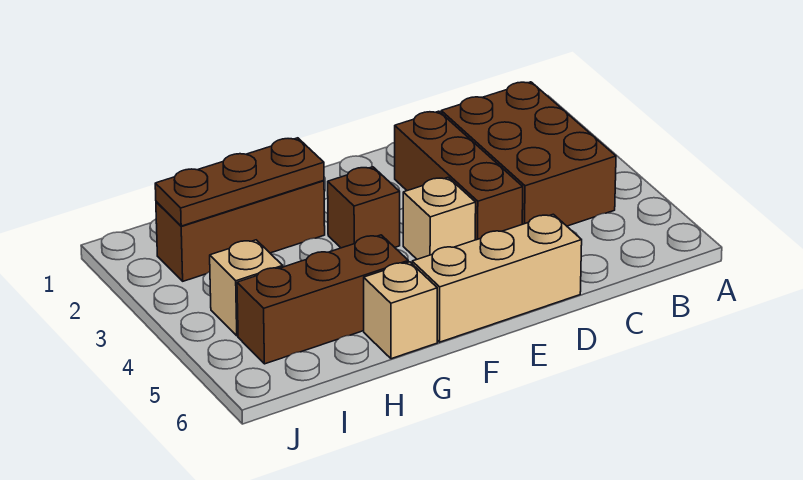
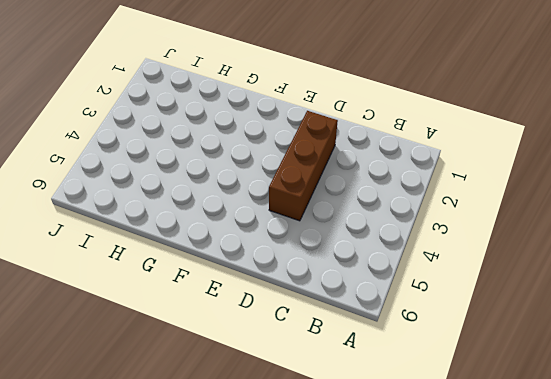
none -> brown 2x3 brick [441,82,616,226]
none -> tan 1x3 brick [412,214,582,342]

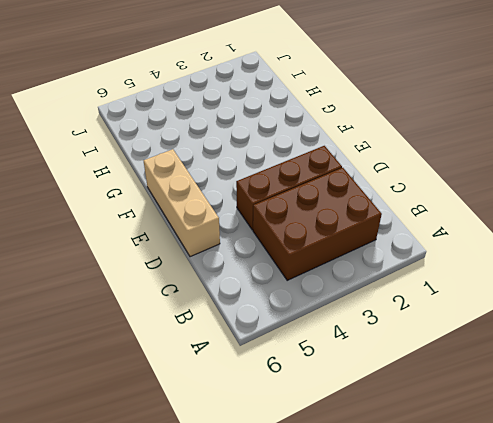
none -> tan 1x1 brick [403,177,476,259]
none -> brown 1x1 brick [328,167,400,248]

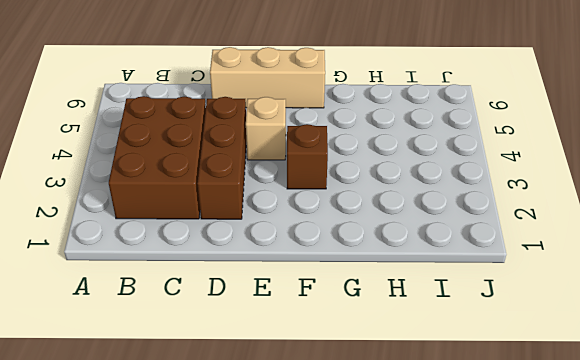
none -> brown 1x3 brick [156,180,325,281]
none -> brown 1x3 brick [237,235,408,364]

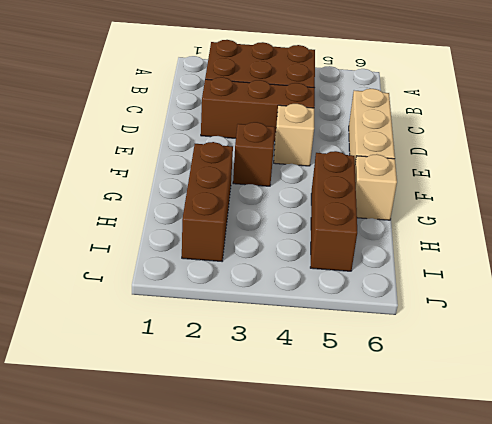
none -> tan 1x1 brick [210,240,283,336]
none -> brown 1x3 plate [155,138,324,226]

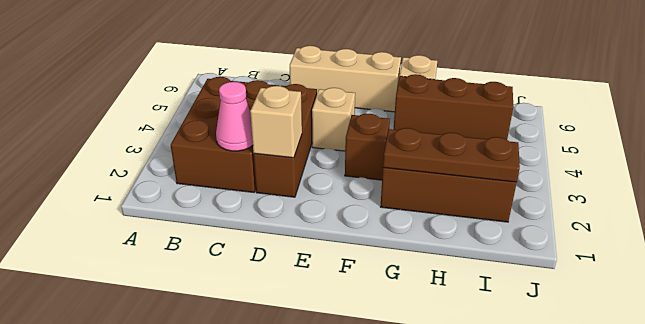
pink 1x1 cone [216,82,253,151] -> none
tan 1x1 brick [250,86,302,158] -> tan 1x1 brick moved to [210,240,283,336]

